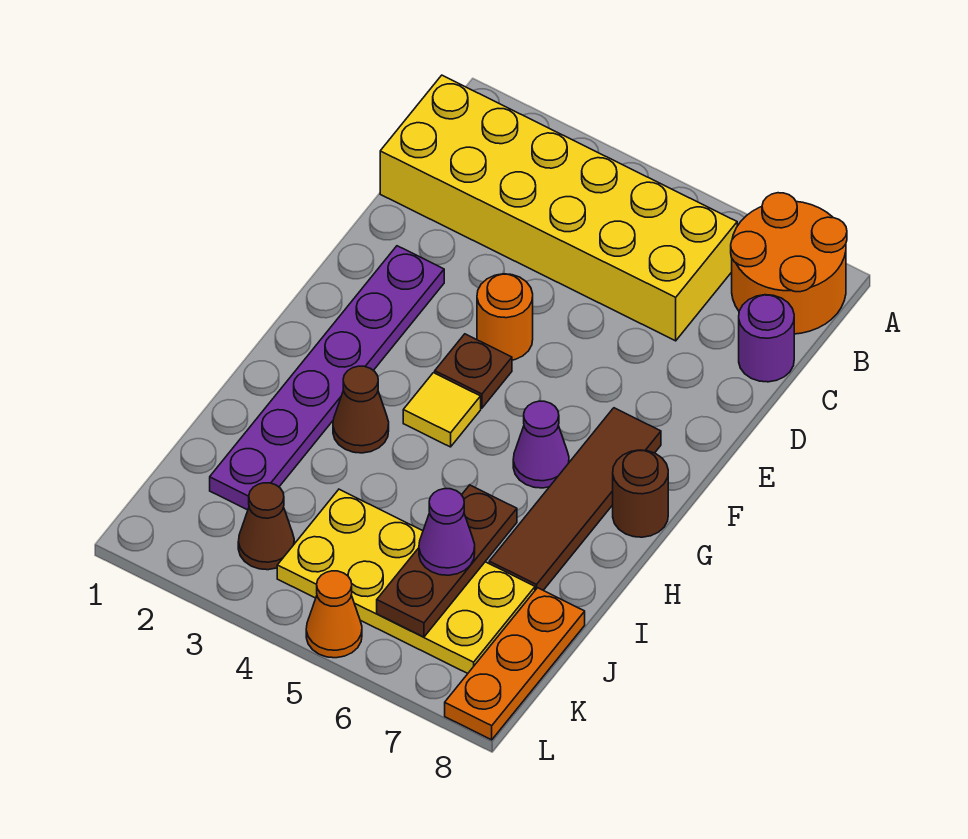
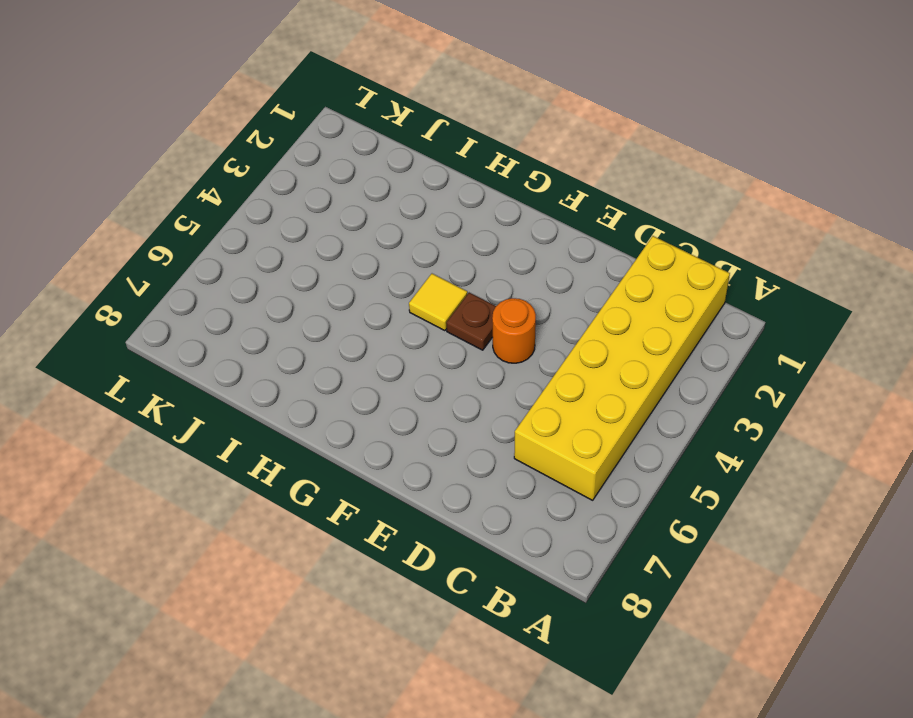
none -> orange 2x2 round brick [731,193,847,334]
none -> purple 1x1 round brick [739,295,794,382]
none -> purple 1x6 plate [210,246,444,510]

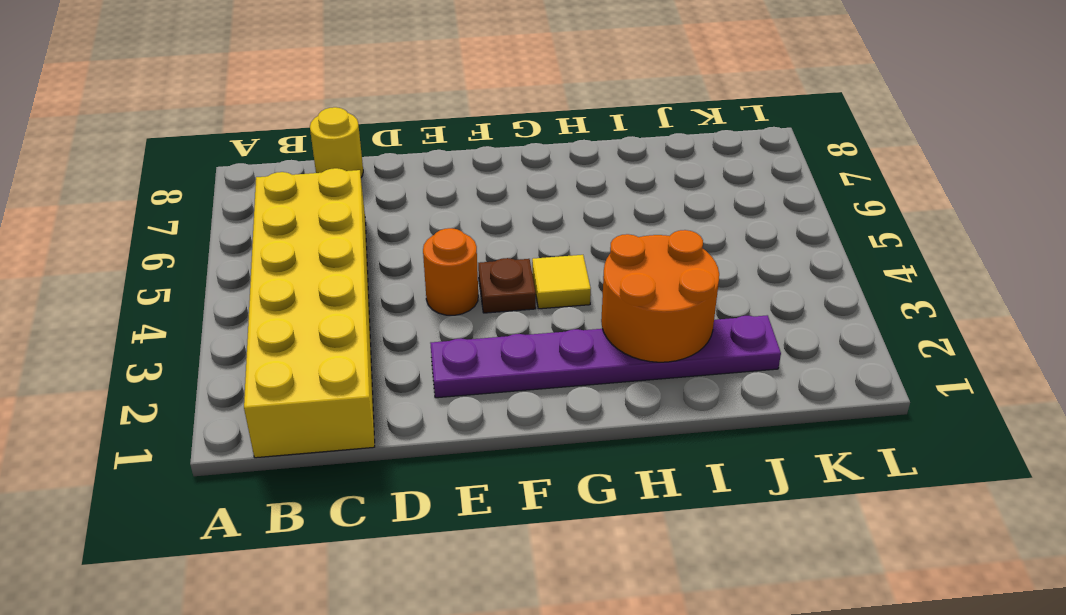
yellow 1x1 round brick [310,107,363,177] -> purple 1x1 round brick [739,295,794,382]
orange 2x2 round brick [601,230,719,362] -> orange 2x2 round brick moved to [731,193,847,334]
none -> brown 1x4 tile [489,408,661,590]
none -> purple 1x1 cone [513,401,569,488]
none -> brown 1x1 round brick [613,450,668,537]

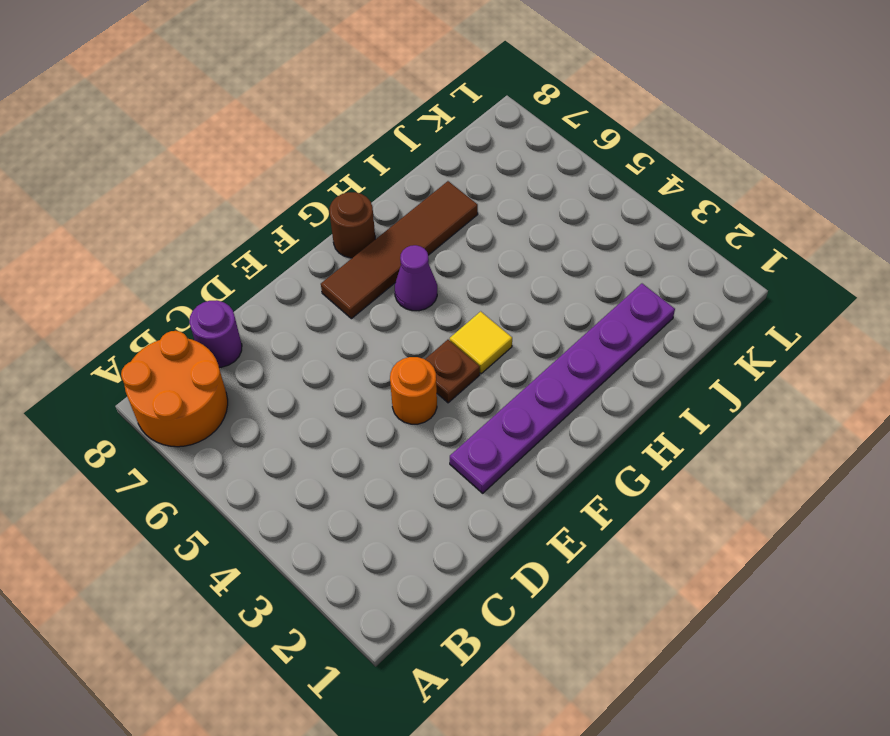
none -> yellow 2x6 brick [380,75,737,341]
none -> brown 1x1 cone [333,366,389,453]
none -> yellow 2x4 plate [277,489,535,673]

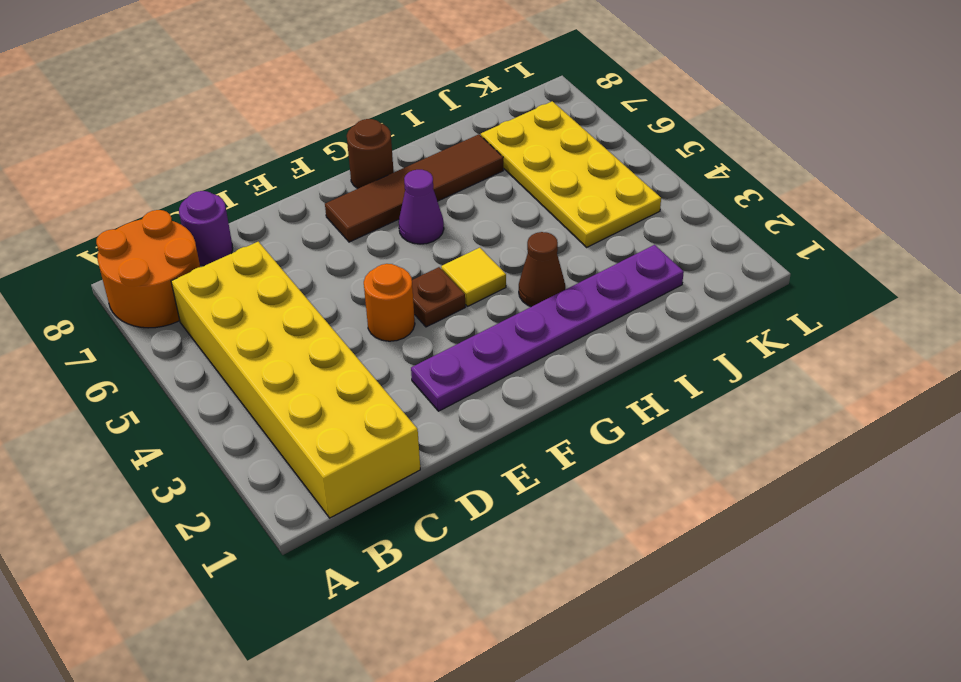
none -> orange 1x3 plate [445,588,585,740]
none -> brown 1x1 cone [238,483,294,570]
none -> orange 1x1 cone [306,571,362,658]

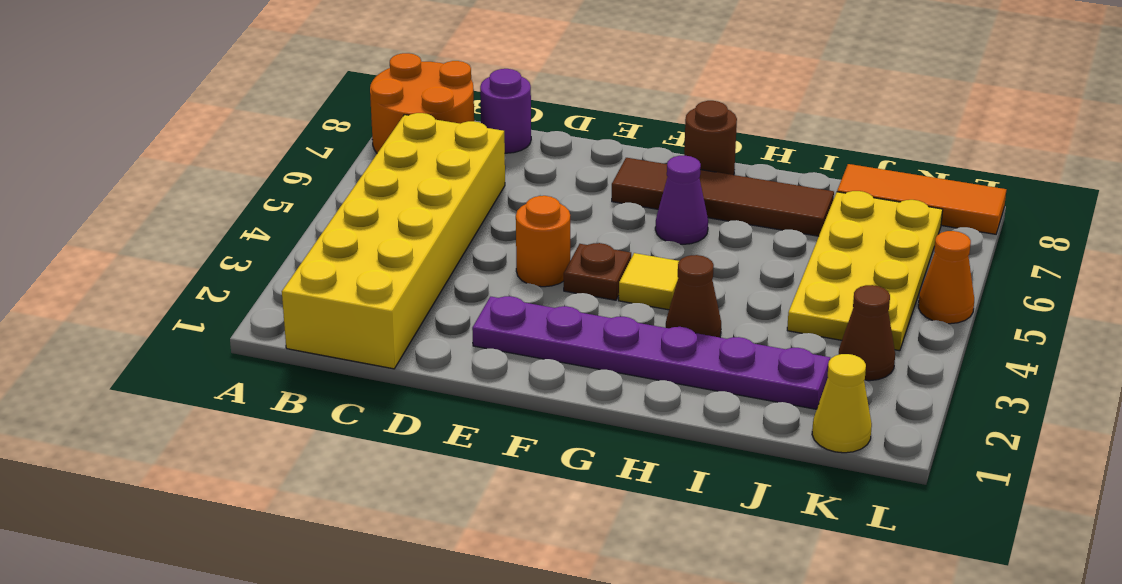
orange 1x3 tile [837,164,1006,234] -> orange 1x3 plate [445,588,585,740]
yellow 1x1 cone [812,354,872,453] -> none
none -> brown 1x3 plate [377,485,517,637]
none -> purple 1x1 cone [419,489,475,575]

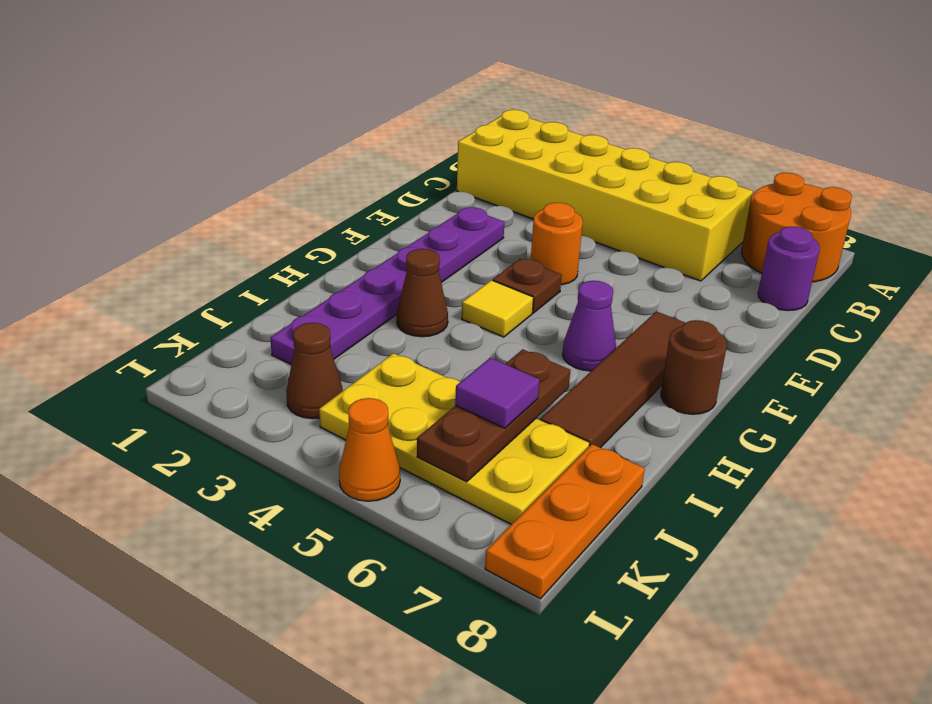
purple 1x1 tile [455,358,540,428] -> purple 1x1 cone [419,489,475,575]

